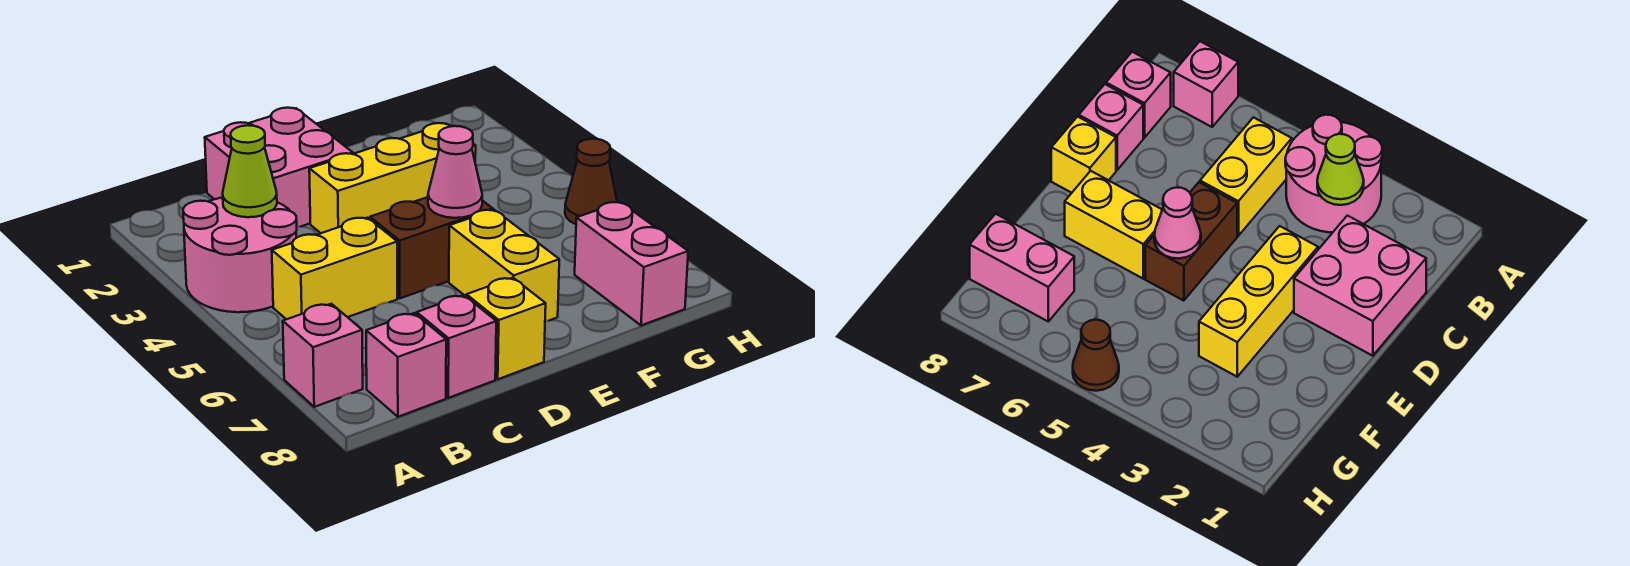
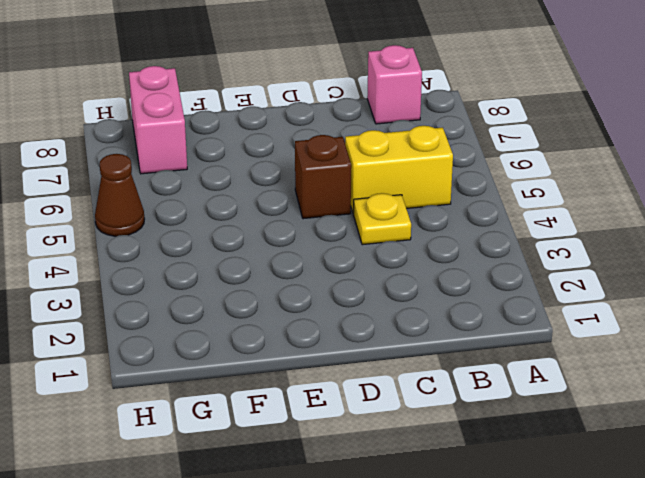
yellow 1x1 plate [354,193,411,245] -> none
brown 1x1 brick [295,135,351,219] -> brown 1x2 brick [370,197,493,298]
none -> pink 2x2 round brick [183,198,297,312]
none -> pink 1x1 brick [283,304,363,407]
none -> pink 2x2 brick [205,108,353,227]

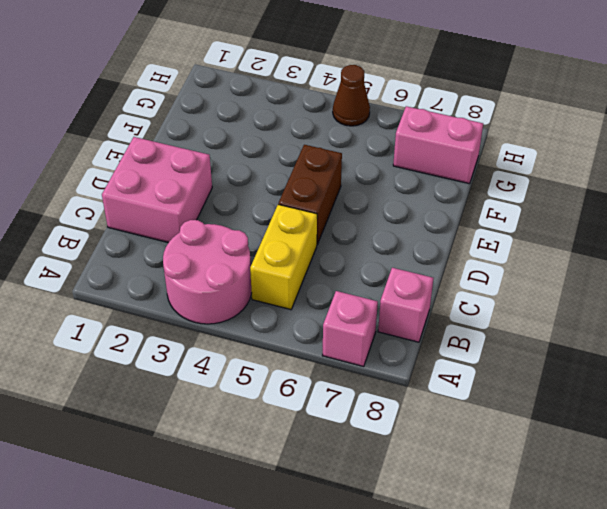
none -> pink 1x1 brick [417,295,496,398]
none -> yellow 1x3 brick [309,123,476,233]
none -> yellow 1x1 brick [466,278,546,379]

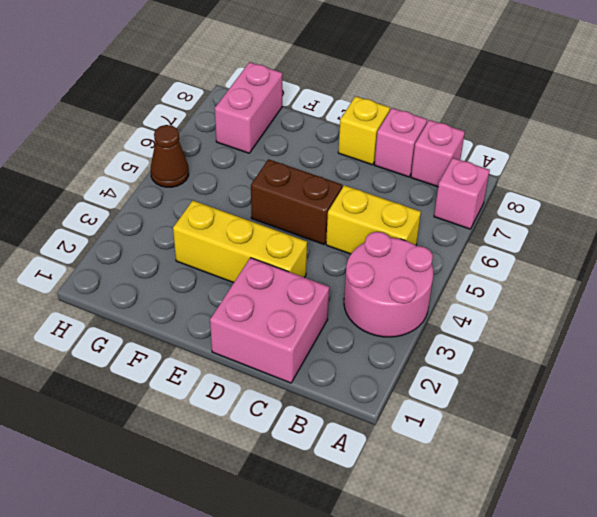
none -> yellow 1x2 brick [449,210,559,321]
none -> lime 1x1 cone [223,125,277,217]
none -> pink 1x1 cone [428,126,482,218]

